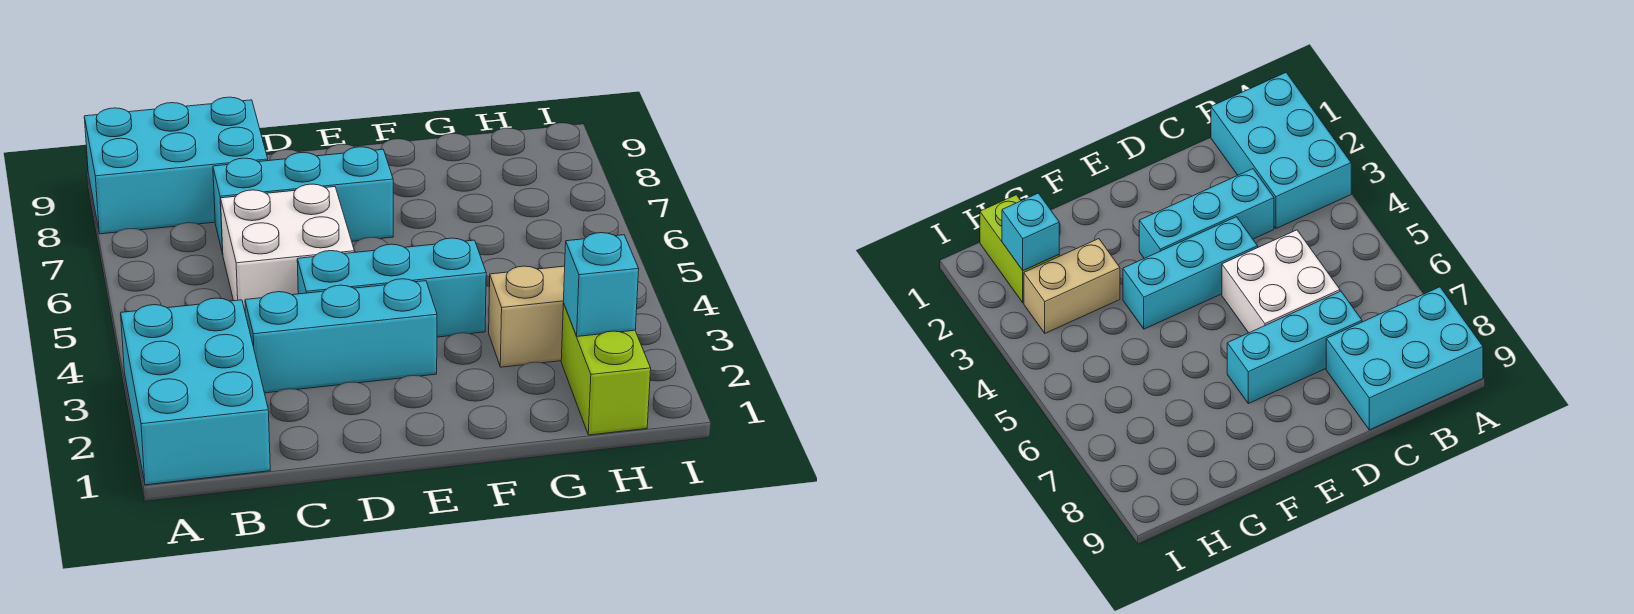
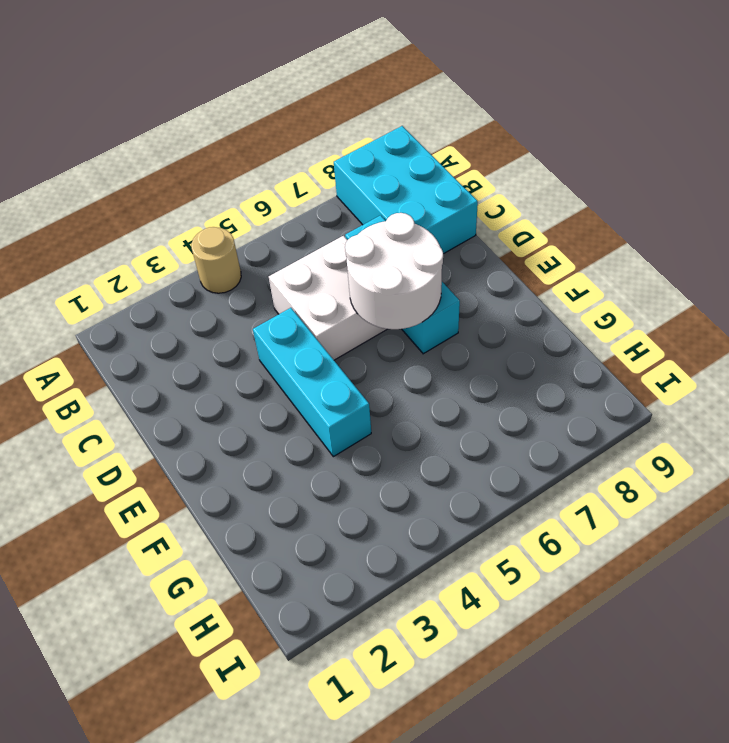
tan 1x1 round brick [192,227,241,293] -> none
white 2x2 round brick [345,213,443,329] -> none
none -> cyan 2x3 brick [121,298,270,485]
none -> cyan 1x3 brick [245,279,437,393]

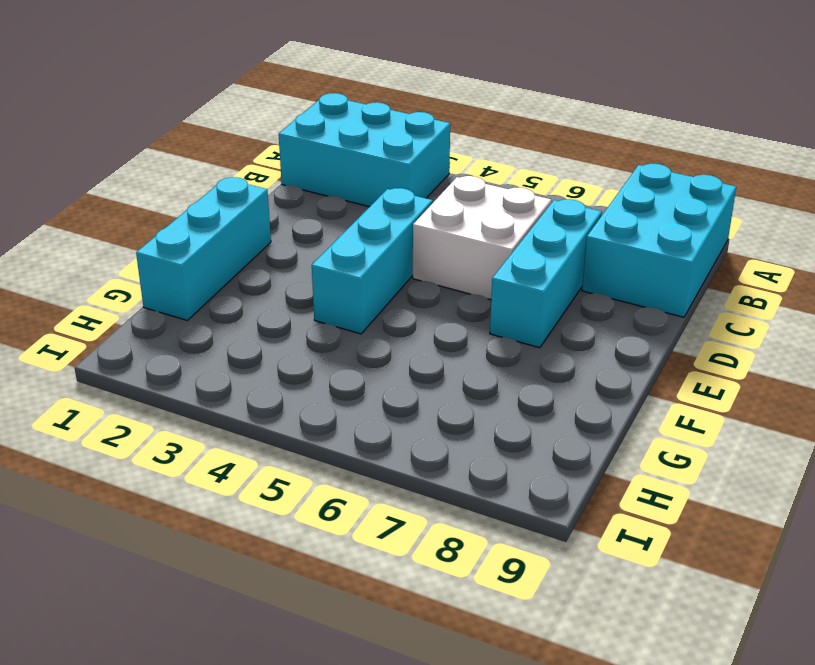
cyan 1x3 brick [136,177,271,320] -> cyan 1x3 brick moved to [245,279,437,393]
none -> tan 1x2 brick [489,266,565,367]
none -> lime 1x2 brick [561,303,651,435]

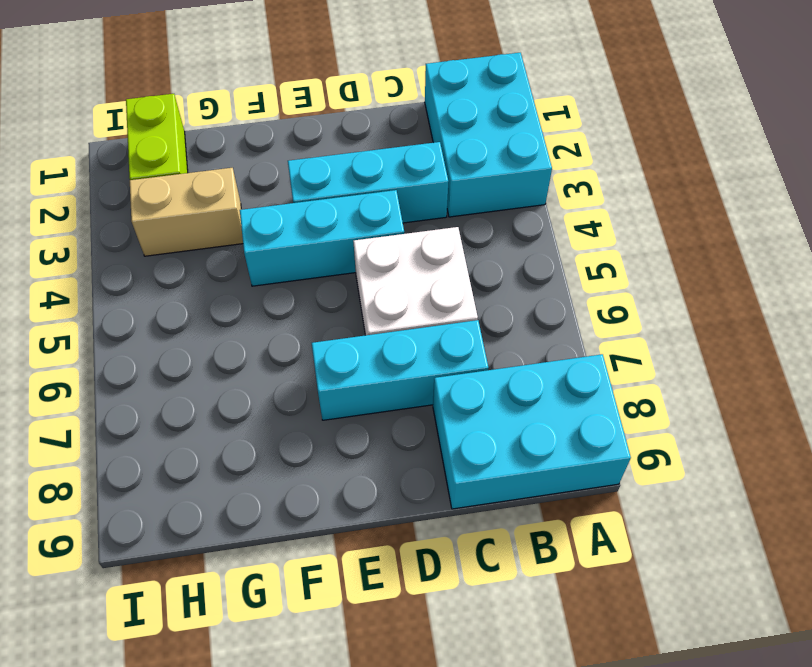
none -> cyan 1x1 brick [563,233,639,337]

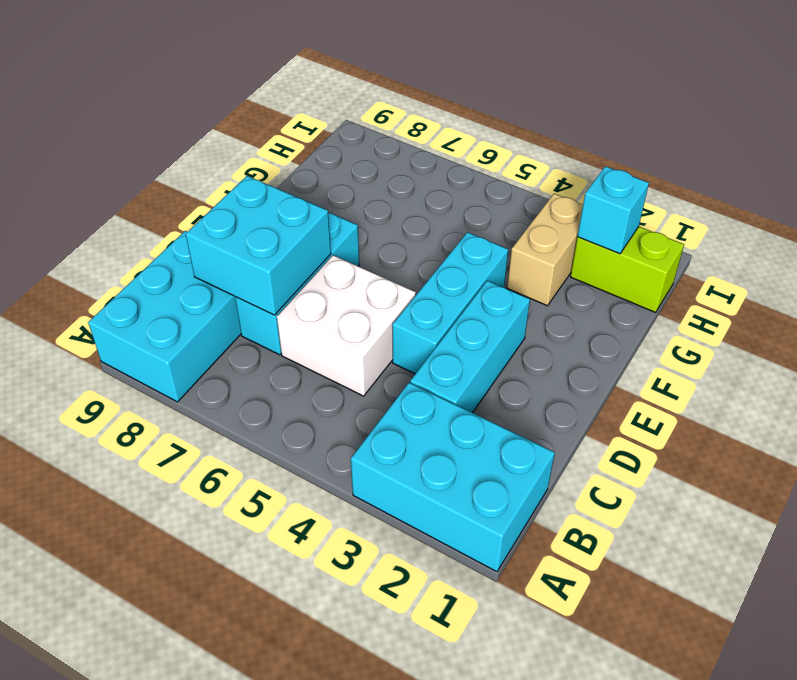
cyan 2x2 brick [186,176,331,315] -> none

